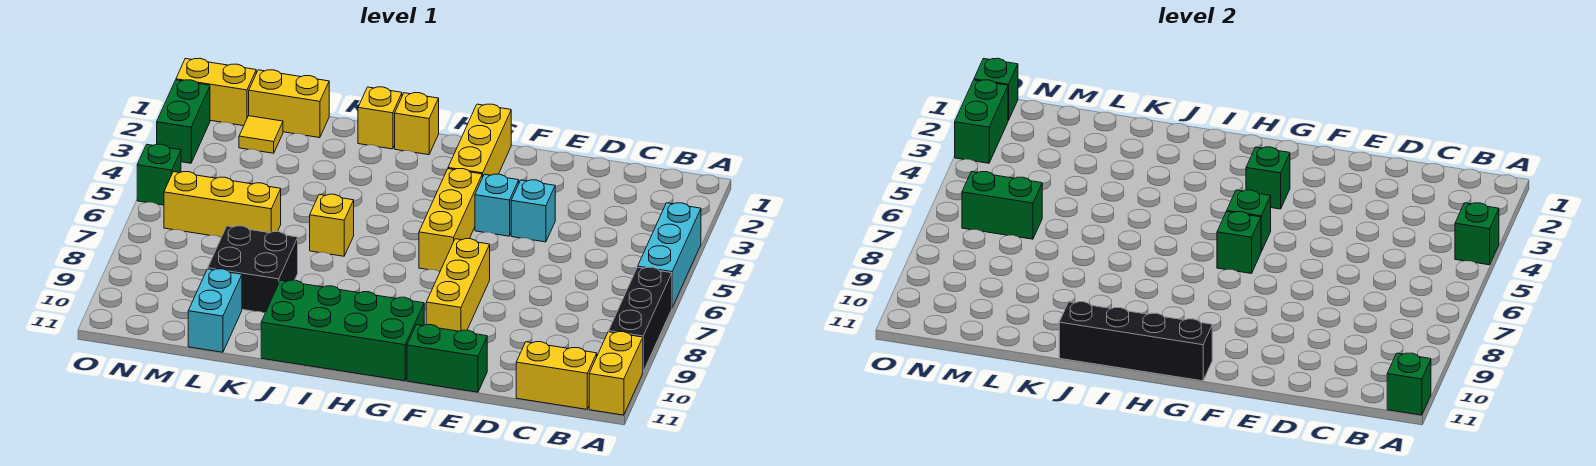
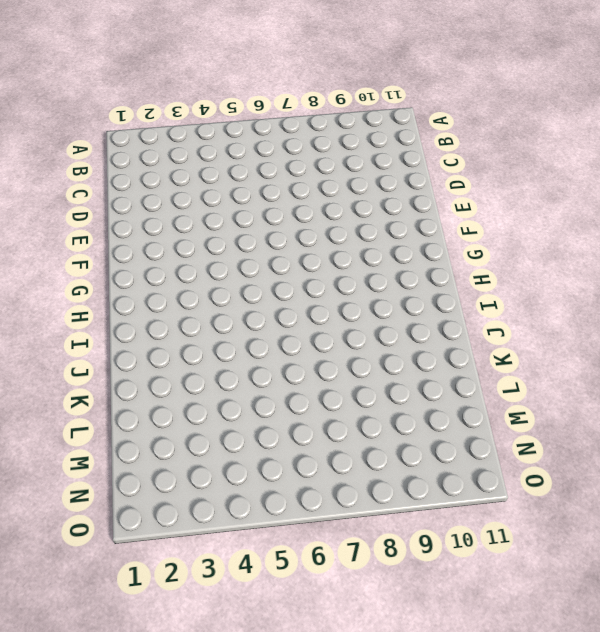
none -> cyan 1x3 brick [638,203,701,307]
none -> black 1x3 brick [609,267,672,371]
none -> yellow 1x2 brick [589,332,643,415]
none -> yellow 1x2 brick [516,342,597,409]

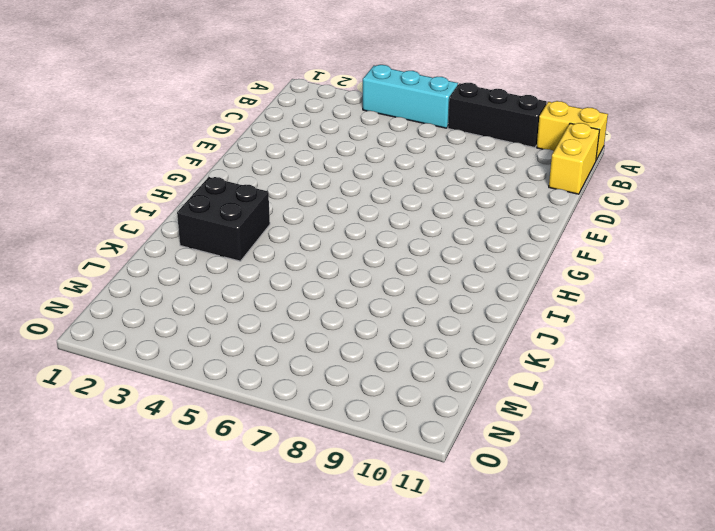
black 2x2 brick [177,177,270,261] -> black 2x2 brick moved to [208,226,298,313]
none -> cyan 1x1 brick [511,180,555,242]
none -> green 1x2 brick [407,325,487,392]
none -> cyan 1x1 brick [475,174,519,236]
none -> yellow 1x3 brick [426,239,490,331]

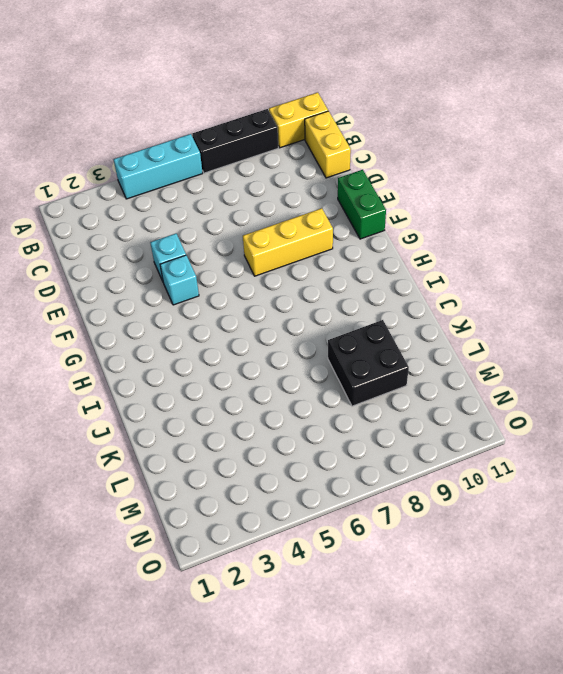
none -> yellow 1x3 brick [448,104,511,177]
none -> yellow 1x3 brick [419,169,482,271]
none -> green 2x4 brick [261,280,424,381]
none -> yellow 1x1 brick [395,93,439,155]

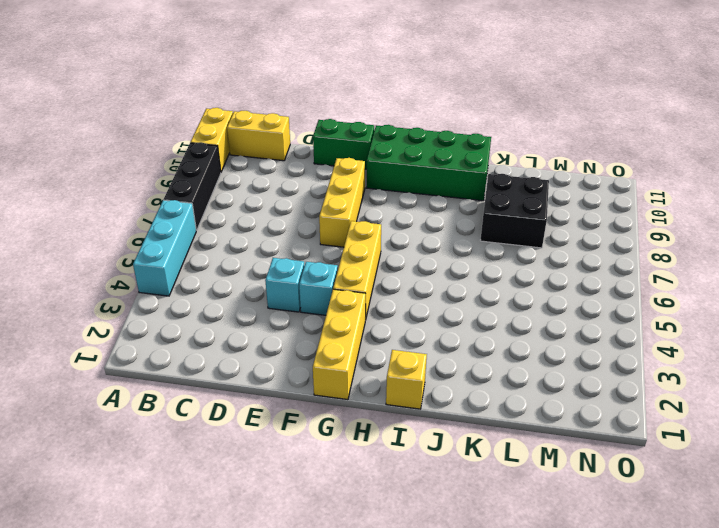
none -> yellow 1x1 brick [358,87,402,149]
none -> yellow 1x1 brick [310,194,354,256]
none -> yellow 1x2 brick [249,70,329,138]
none -> yellow 1x3 brick [164,172,281,237]

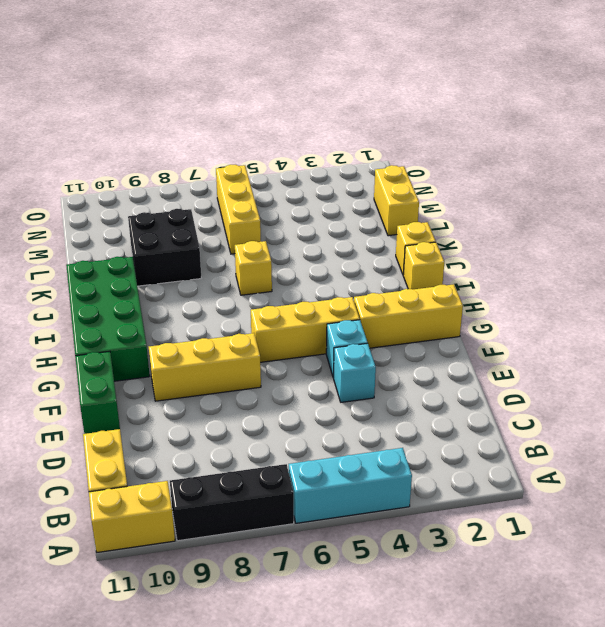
none -> cyan 1x2 brick [188,269,242,352]
none -> yellow 1x1 tile [239,116,283,153]
none -> yellow 1x2 brick [176,58,256,126]
none -> green 1x2 brick [157,80,210,163]

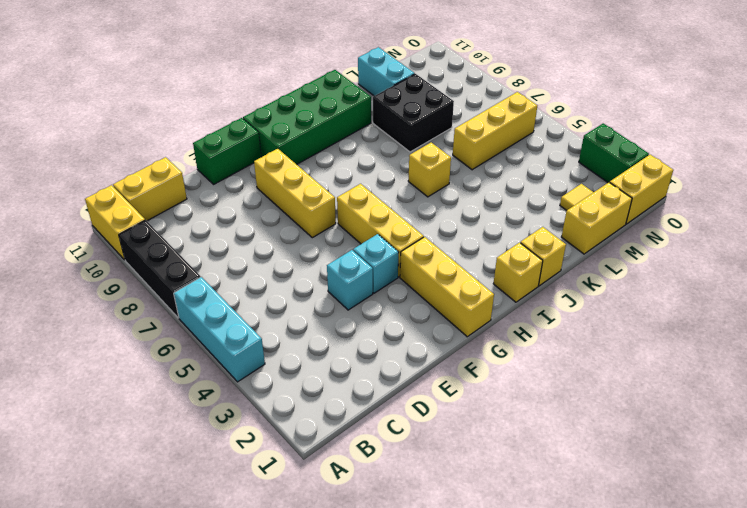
none -> green 1x1 brick [137,144,181,205]
none -> green 1x1 brick [1455,203,1499,265]
none -> green 1x1 brick [1387,353,1431,415]
none -> green 1x1 brick [1246,147,1290,209]

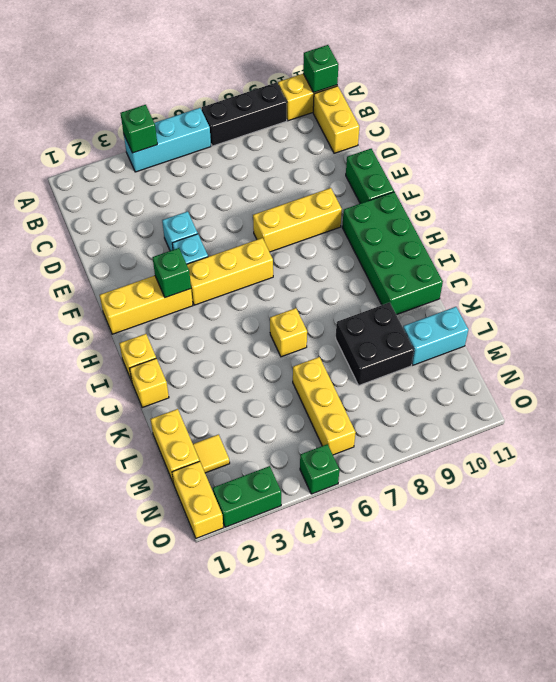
none -> green 1x1 brick [1227,190,1271,252]
none -> green 1x1 brick [1217,212,1261,274]
none -> black 1x4 brick [1059,302,1212,381]
none -> green 1x2 brick [962,172,1042,239]

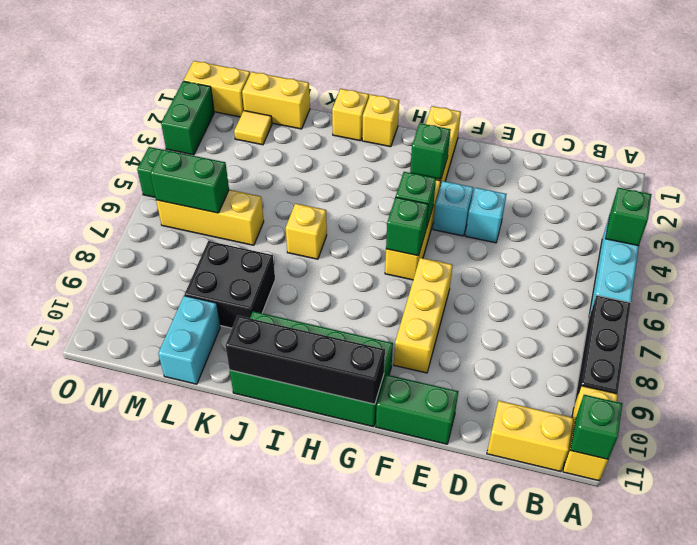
none -> green 1x1 brick [974,58,1018,120]
none -> green 1x2 brick [955,80,1008,163]

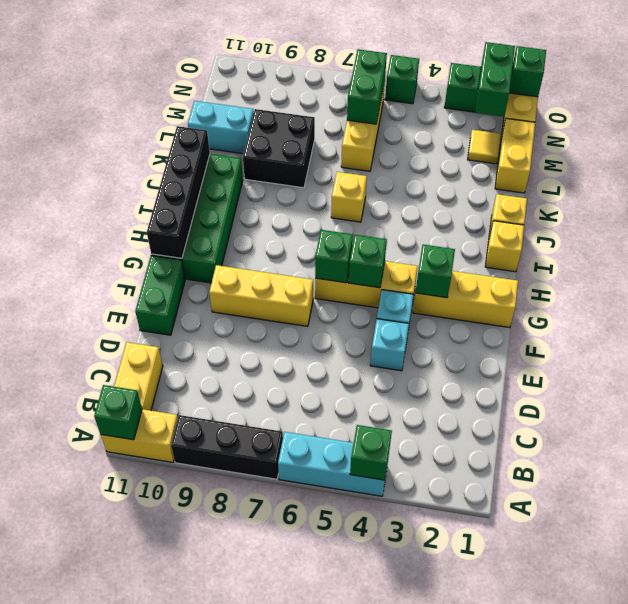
green 1x2 brick [475,42,515,117] -> green 1x2 brick turned to [955,80,1008,163]

